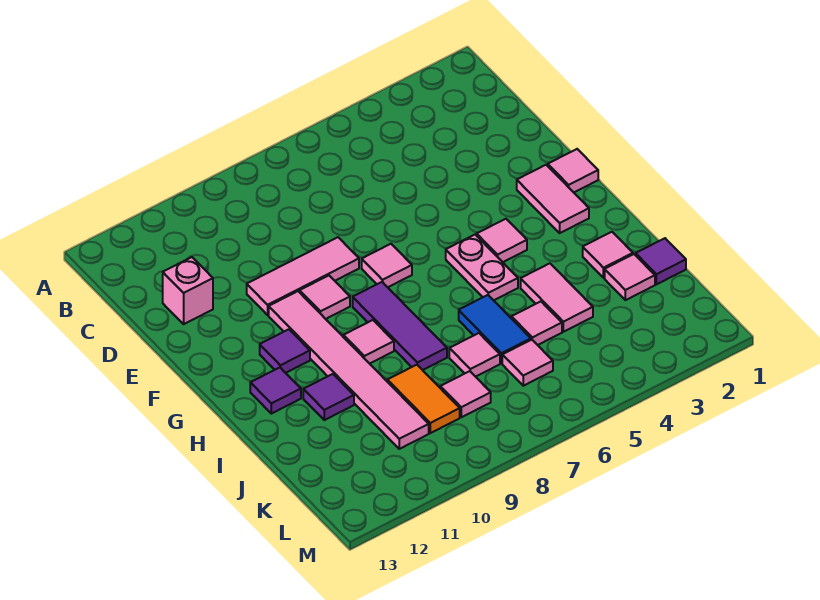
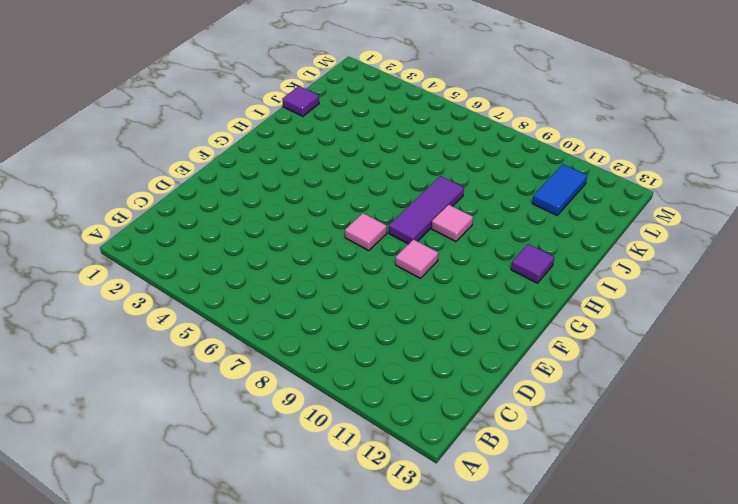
blue 1x2 tile [532,164,587,215] -> blue 1x2 tile moved to [459,295,531,363]
none -> pink 1x1 brick [163,257,213,324]
none -> pink 1x3 tile [247,237,359,315]
none -> pink 1x1 tile [548,149,598,192]

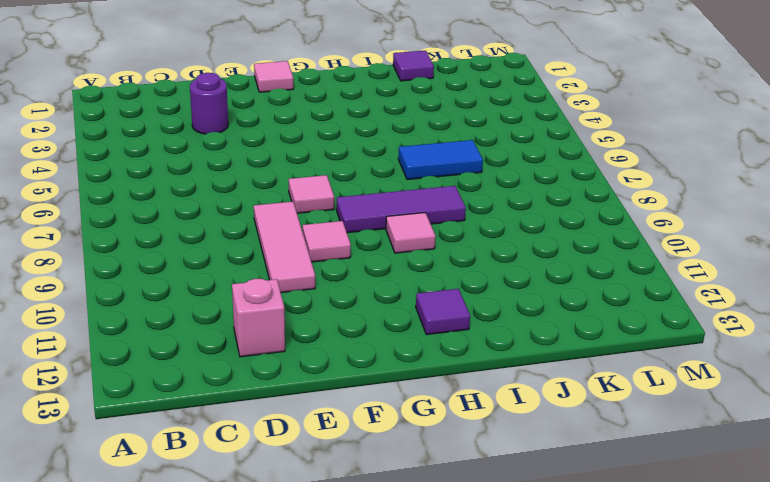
purple 1x1 round brick [190,73,228,134] -> none
none -> pink 1x2 tile [517,165,589,233]
none -> pink 1x6 tile [269,291,429,449]
none -> pink 1x1 tile [477,219,527,262]

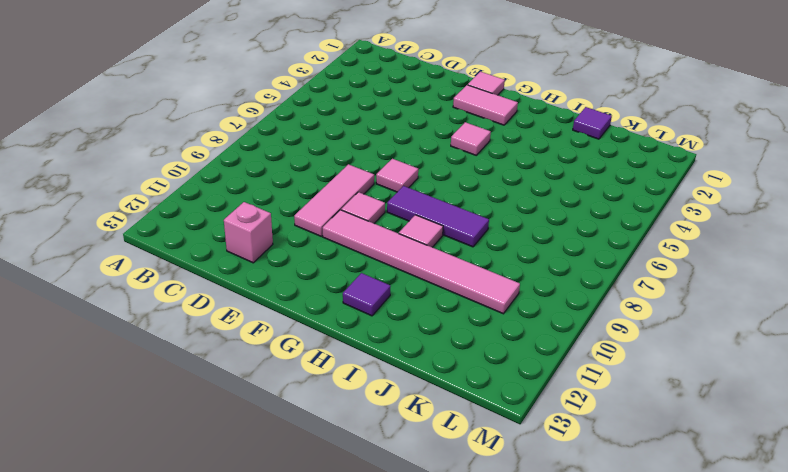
none -> pink 1x2 plate [446,235,518,300]
none -> purple 1x1 tile [260,329,310,373]
none -> pink 1x1 tile [583,232,633,278]

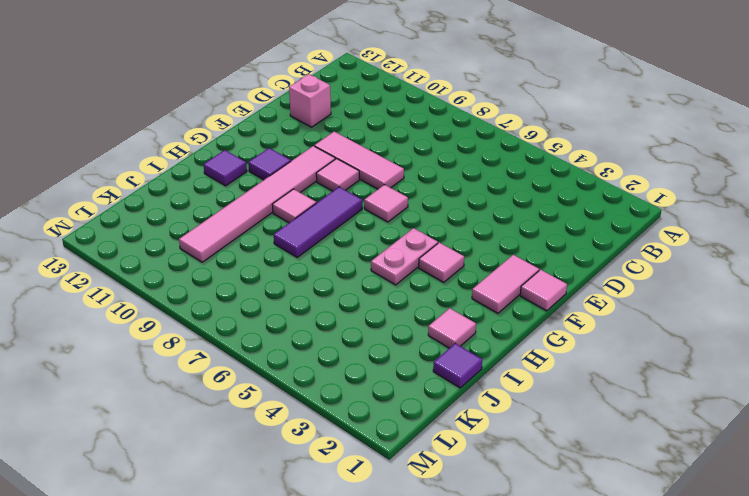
none -> pink 1x2 tile [521,263,593,332]
none -> blue 1x2 tile [459,295,531,363]
none -> purple 1x1 tile [303,374,354,420]

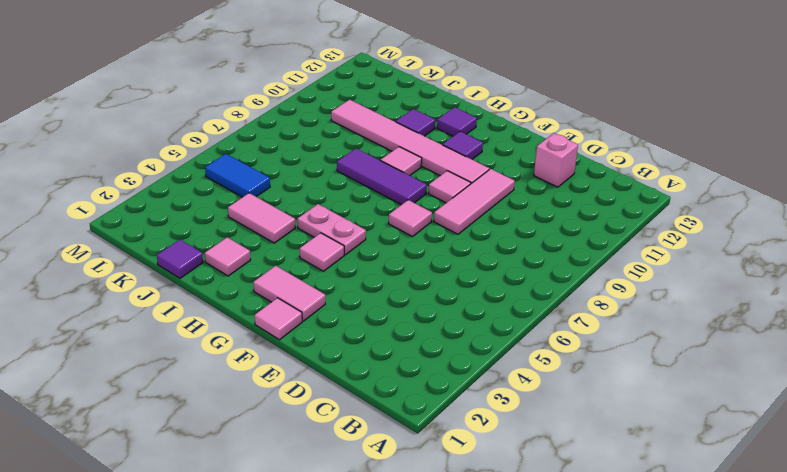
blue 1x2 tile [205,154,270,197] -> blue 1x2 tile moved to [459,295,531,363]
none -> pink 1x1 tile [605,254,655,300]
none -> pink 1x1 tile [511,302,562,345]
none -> pink 1x1 tile [449,333,500,377]

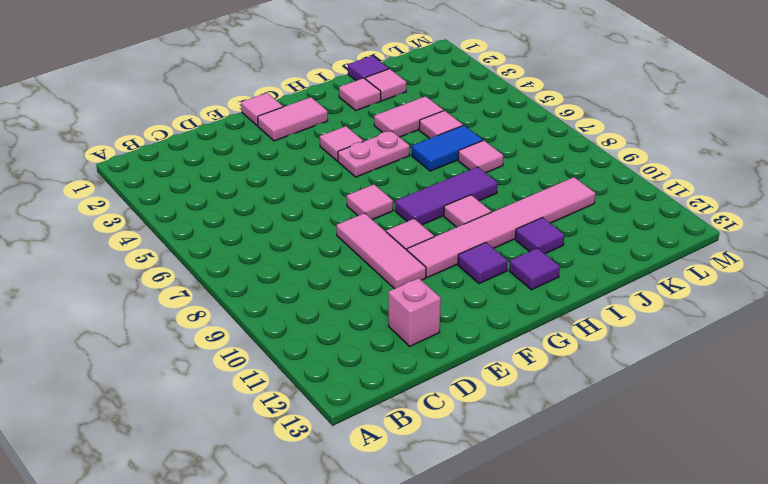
none -> orange 1x2 tile [387,365,460,433]
none -> pink 1x1 tile [502,340,553,386]
none -> pink 1x1 tile [440,371,491,417]

